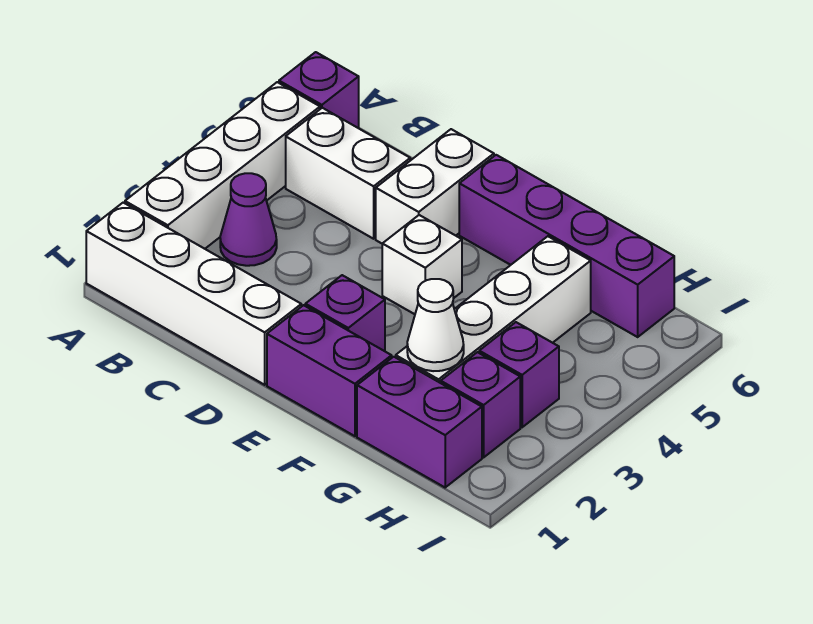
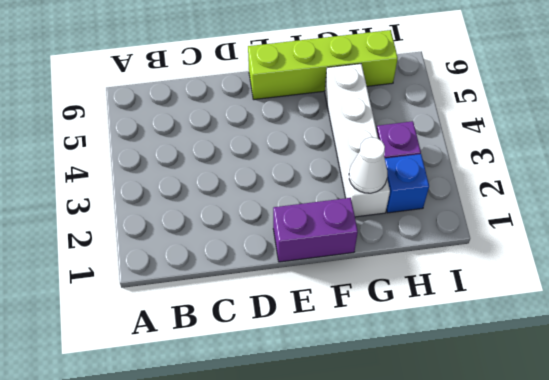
lime 1x4 brick [248,30,398,100] -> purple 1x4 brick [459,155,674,337]
blue 1x1 brick [385,154,429,213] -> purple 1x1 brick [441,352,520,457]
none -> white 1x4 brick [86,203,301,385]
none -> white 1x4 brick [125,82,320,249]
none -> purple 1x1 brick [279,52,359,128]

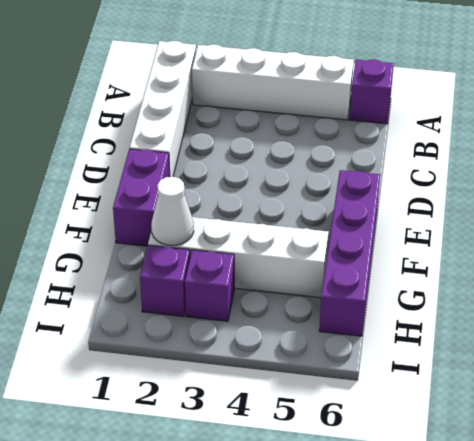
none -> purple 1x1 cone [220,173,277,266]
none -> white 1x2 brick [286,108,410,239]
none -> white 1x2 brick [376,129,494,243]

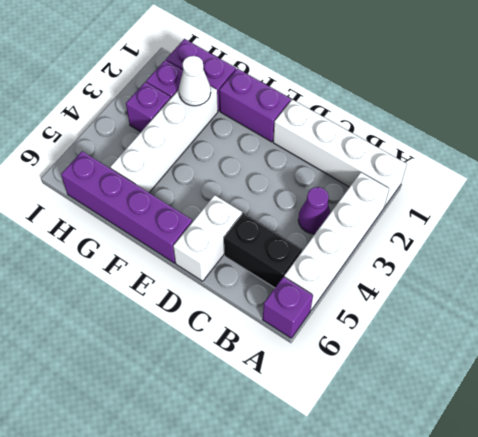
black 1x2 brick [224,213,302,288] -> white 1x2 brick [286,108,410,239]
none -> purple 1x1 brick [305,275,385,351]
none -> white 1x1 brick [382,215,462,314]

